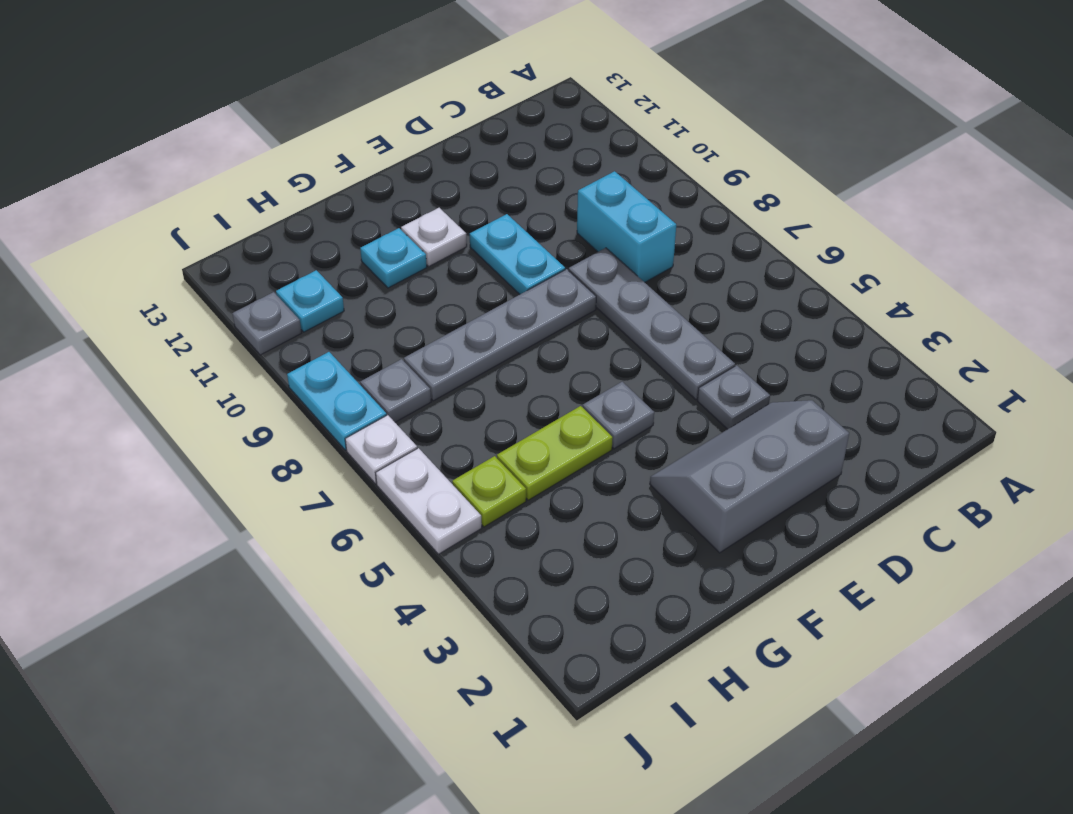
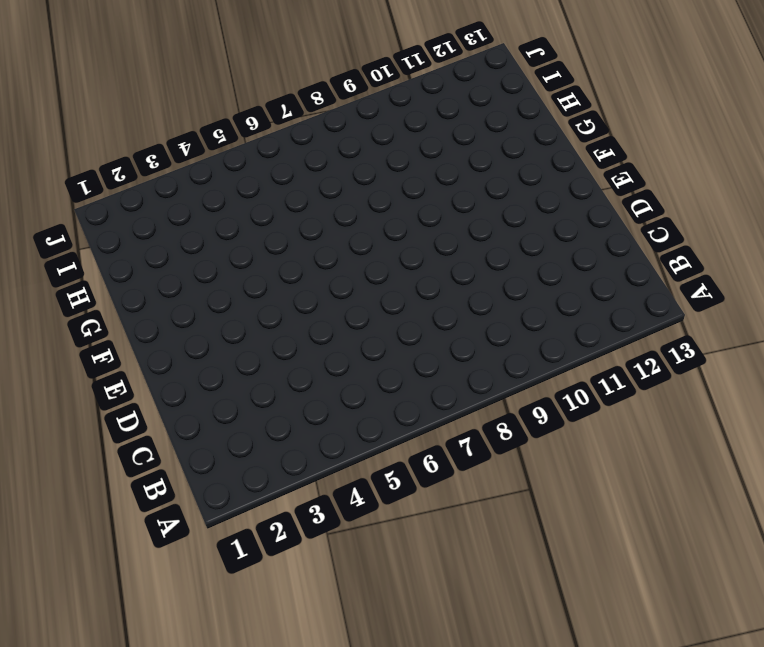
none -> cyan 1x2 brick [577,171,676,282]
none -> grey 2x3 slope [650,400,849,553]
none -> grey 1x1 plate [698,365,770,429]

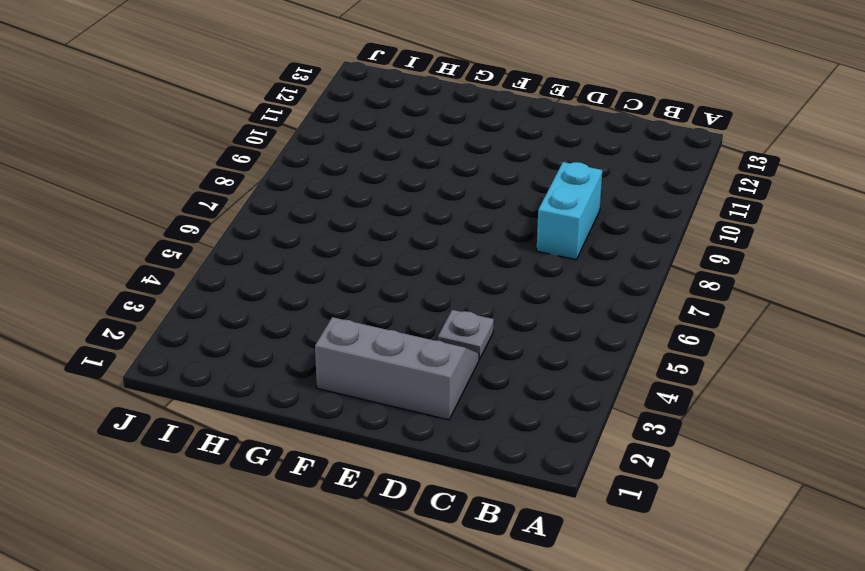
none -> grey 1x4 plate [569,248,735,400]
none -> grey 1x4 plate [404,269,596,401]
none -> cyan 1x2 plate [470,214,565,294]

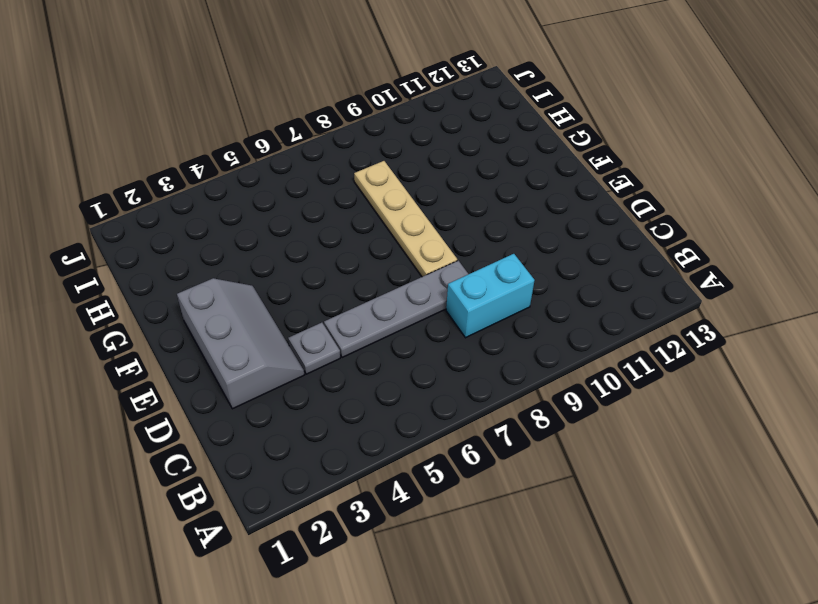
tan 1x4 plate [354,161,457,277] -> grey 1x4 plate [404,269,596,401]
none -> cyan 1x2 plate [470,214,565,294]
none -> grey 1x1 plate [583,382,654,449]
none -> white 1x1 plate [401,208,467,266]

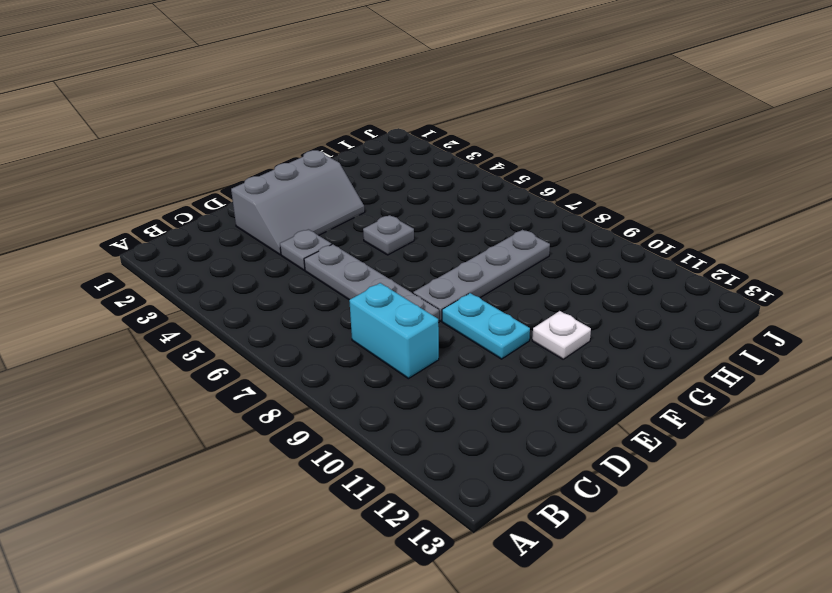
none -> lime 1x2 plate [497,406,613,500]
none -> cyan 1x1 plate [360,228,427,288]
none -> lime 1x1 plate [452,456,526,527]

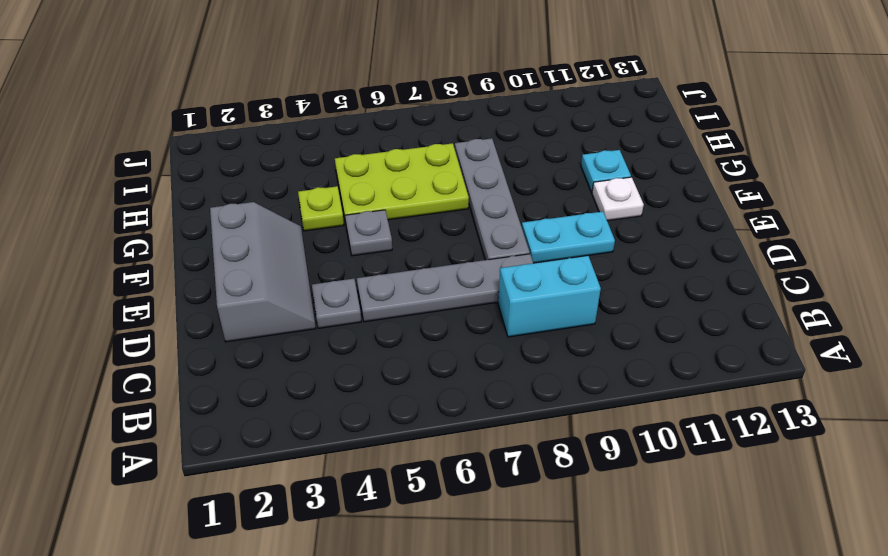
lime 1x1 plate [298,186,344,231] -> lime 1x1 plate moved to [452,456,526,527]
lime 2x3 plate [335,143,469,223] -> lime 1x2 plate [497,406,613,500]
none -> grey 1x1 plate [360,359,431,422]
none -> cyan 1x1 plate [276,270,344,332]
none -> white 1x2 plate [376,448,482,554]

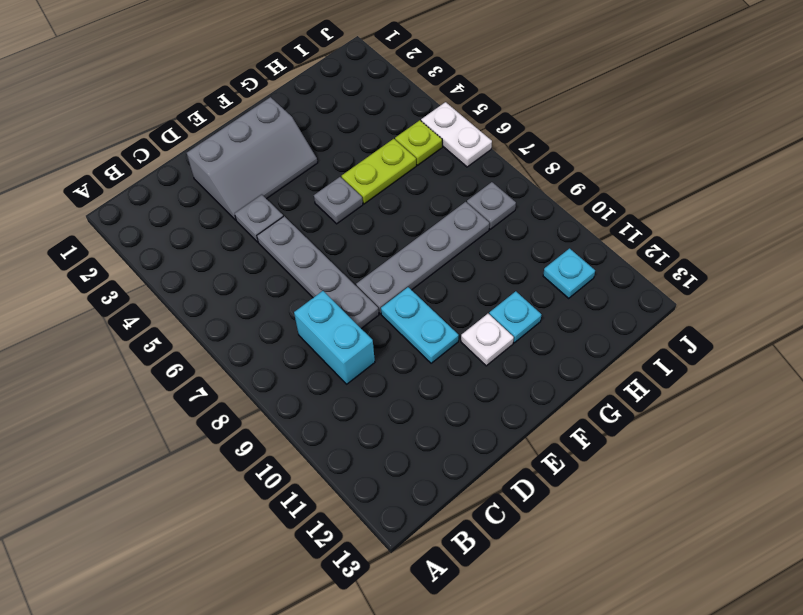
none -> white 1x1 plate [345,415,417,484]
none -> cyan 1x2 plate [287,352,387,450]
none -> grey 1x1 plate [232,292,302,355]

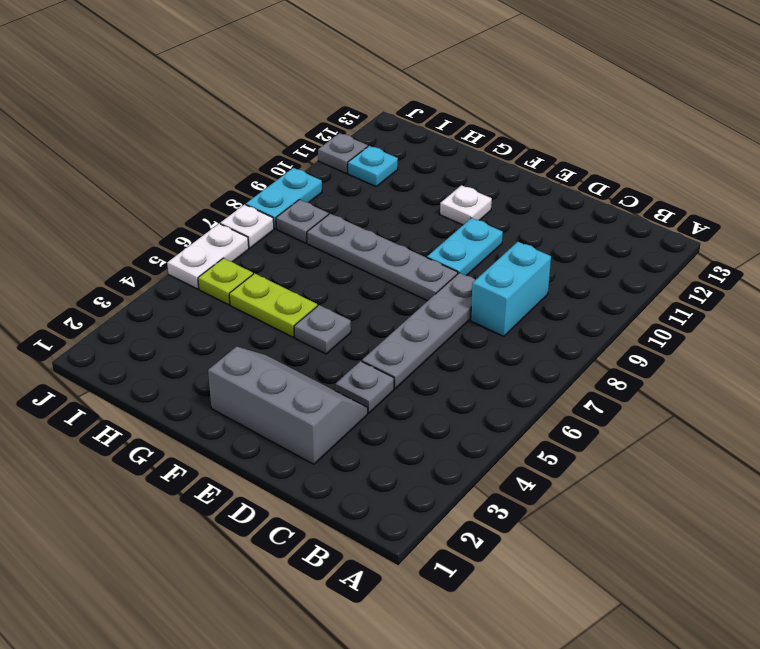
none -> cyan 1x1 plate [360,228,427,288]

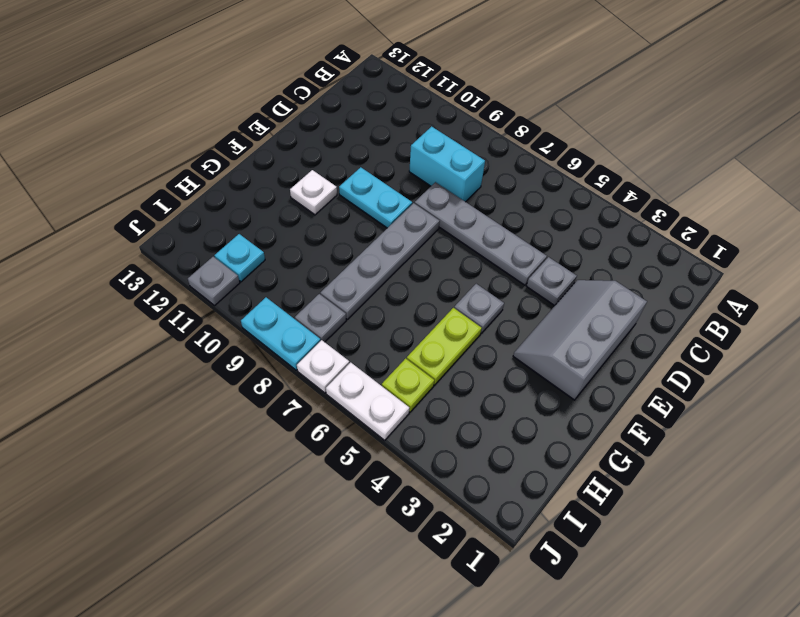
none -> cyan 1x1 plate [360,228,427,288]

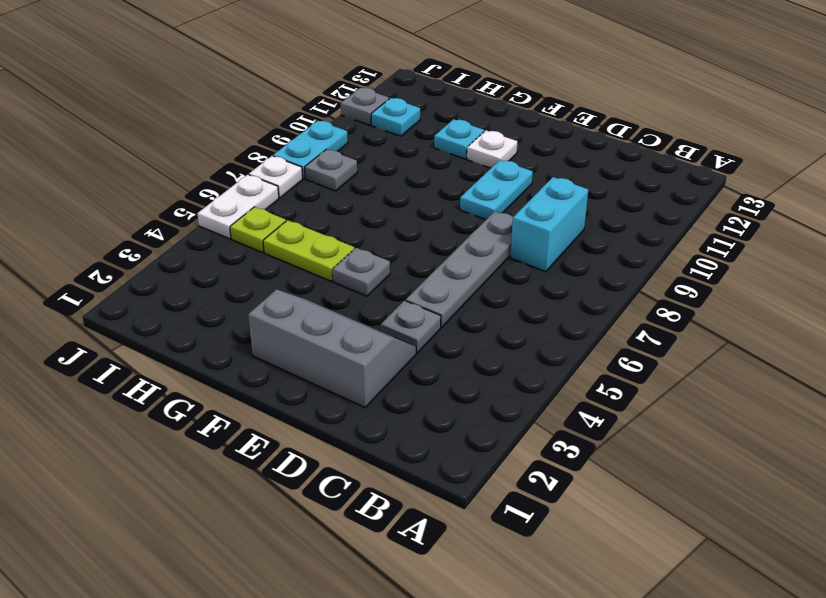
none -> grey 1x4 plate [404,269,596,401]

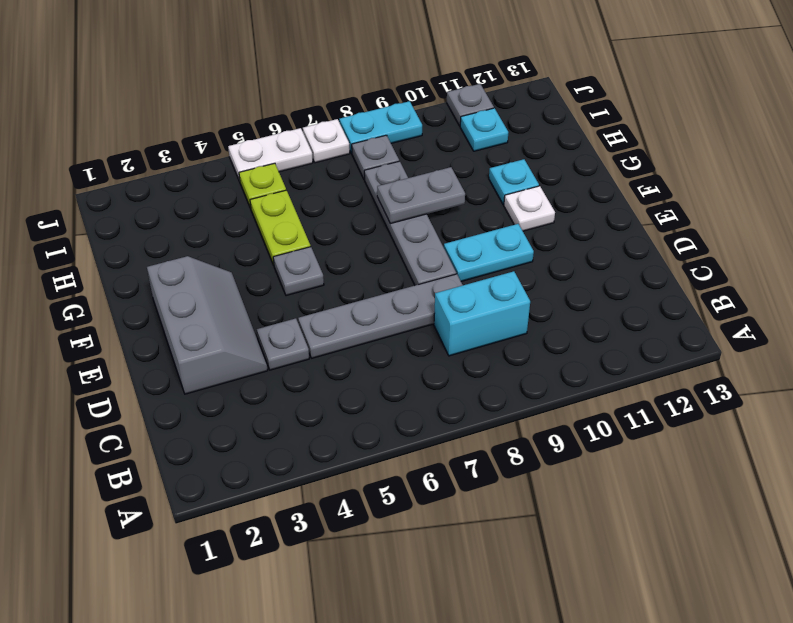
grey 1x2 plate [377,167,465,224] -> none

